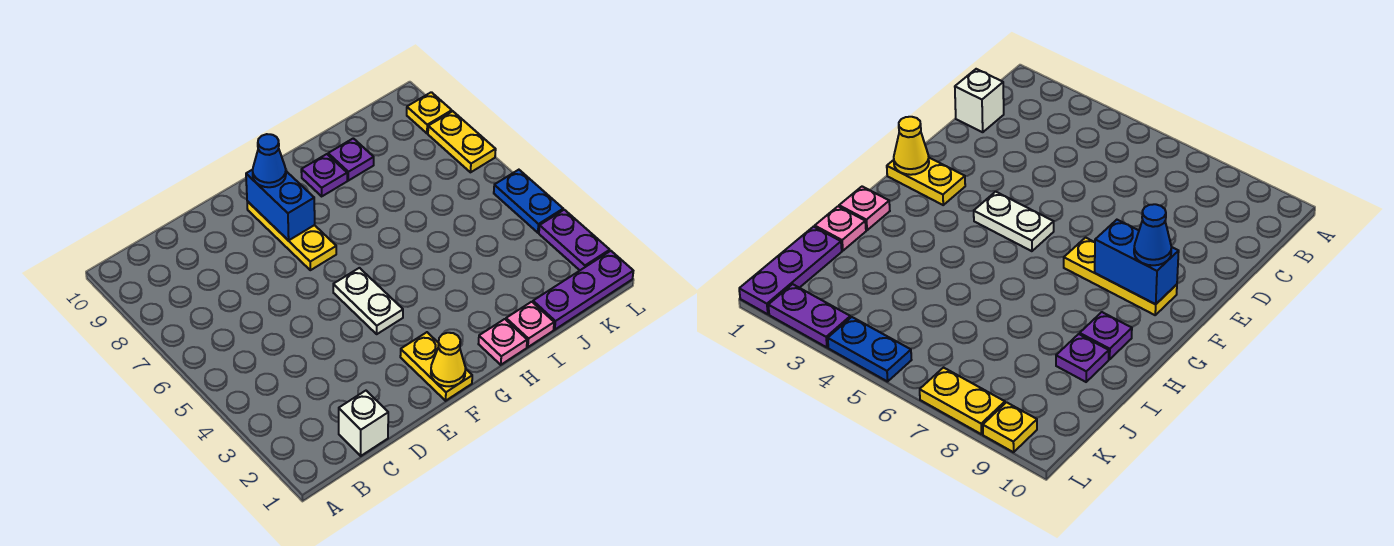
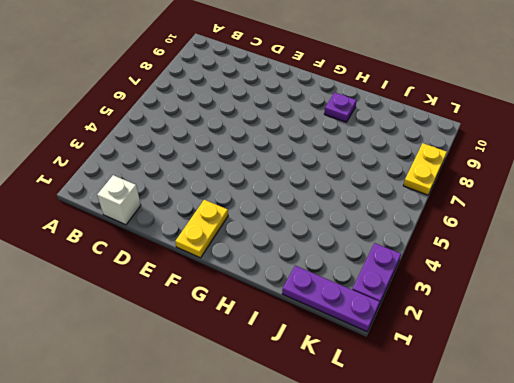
none -> white 1x2 plate [333,268,403,334]
none -> yellow 1x3 plate [247,201,336,270]
none -> pink 1x1 plate [479,319,527,365]

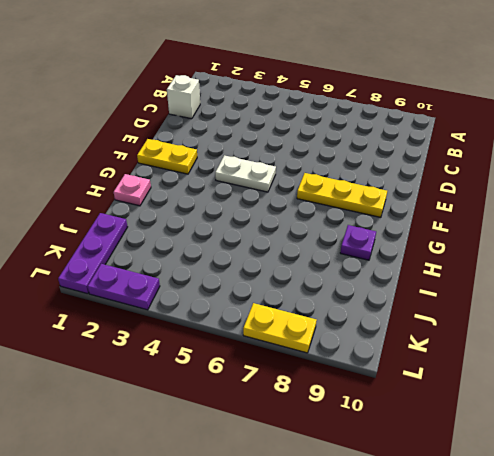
none -> pink 1x1 plate [506,302,554,347]
none -> purple 1x1 plate [328,138,374,181]
none -> blue 1x2 plate [494,170,563,233]

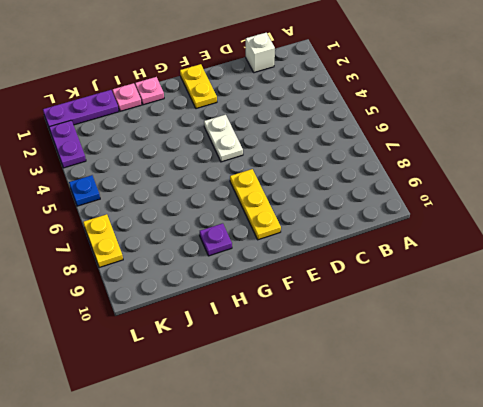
blue 1x1 plate [69,175,100,206] -> blue 1x2 plate [494,170,563,233]
none -> purple 1x1 plate [328,138,374,181]
none -> yellow 1x1 plate [407,92,452,133]
none -> yellow 1x1 cone [431,333,466,386]

